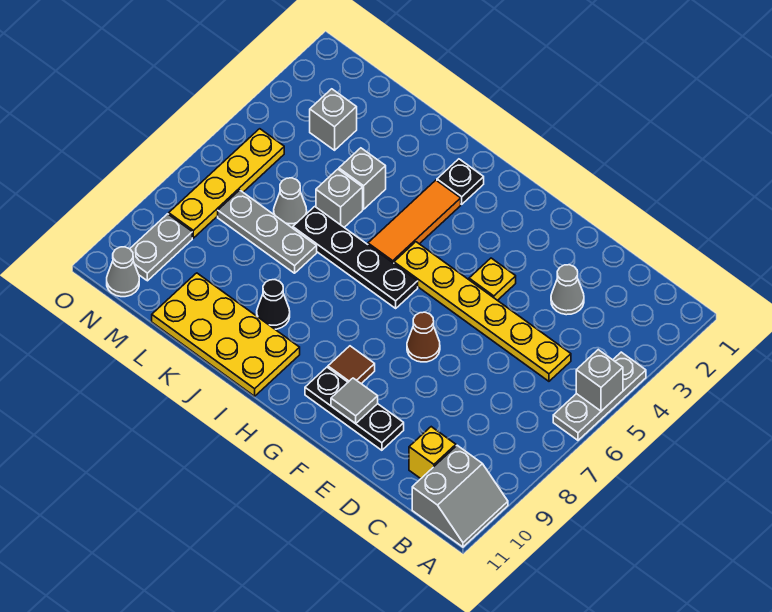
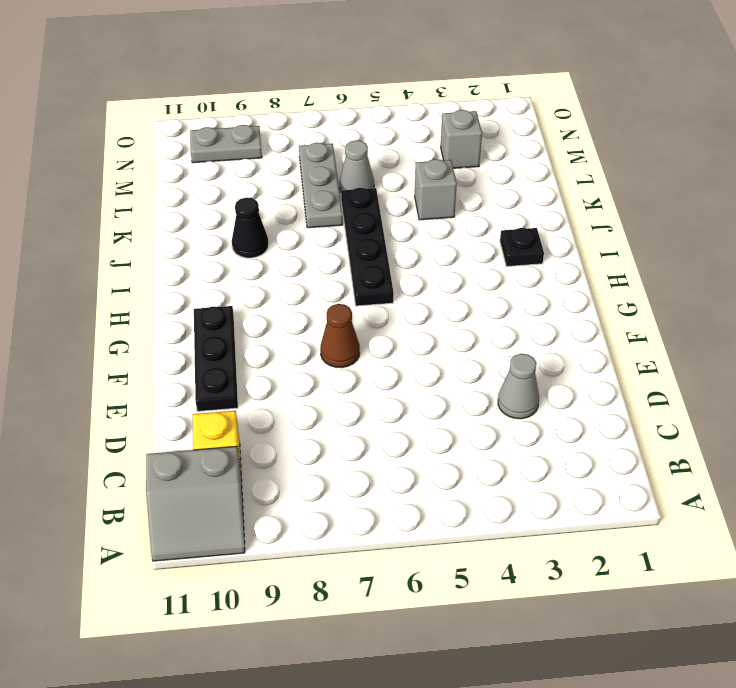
none -> grey 1x3 plate [553,352,646,440]
none -> yellow 1x6 plate [394,242,571,381]
none -> yellow 1x1 plate [469,258,516,300]

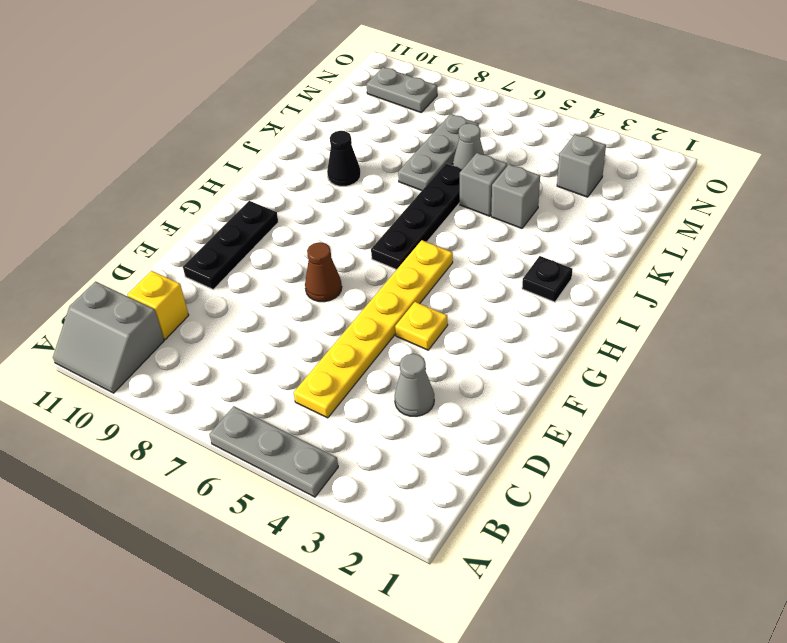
none -> brown 1x1 tile [328,346,375,384]
none -> orange 1x3 tile [368,180,461,263]
none -> yellow 2x4 plate [152,273,300,396]

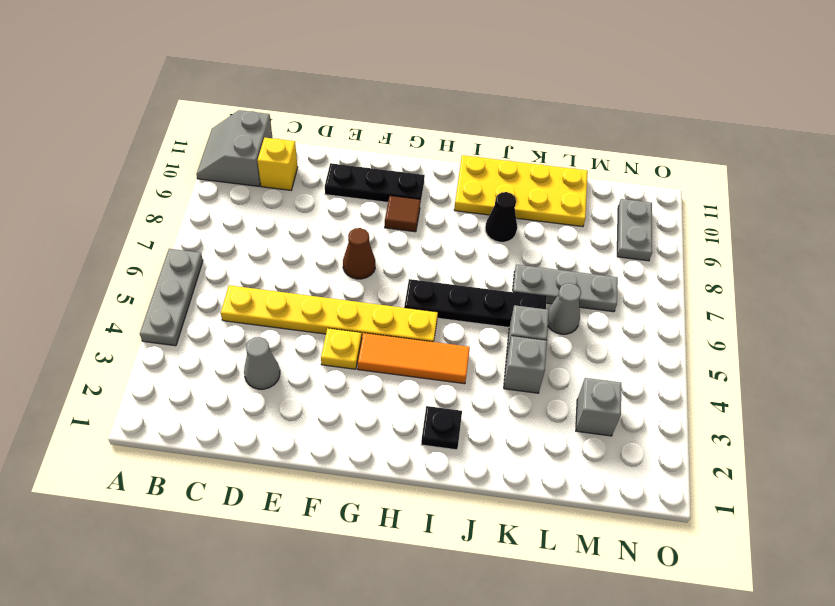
orange 1x3 tile [358,333,470,384] -> orange 1x3 tile turned to [368,180,461,263]
none -> yellow 1x4 plate [169,129,284,238]
none -> grey 1x1 cone [107,247,139,297]
none -> grey 1x1 brick [576,350,623,411]

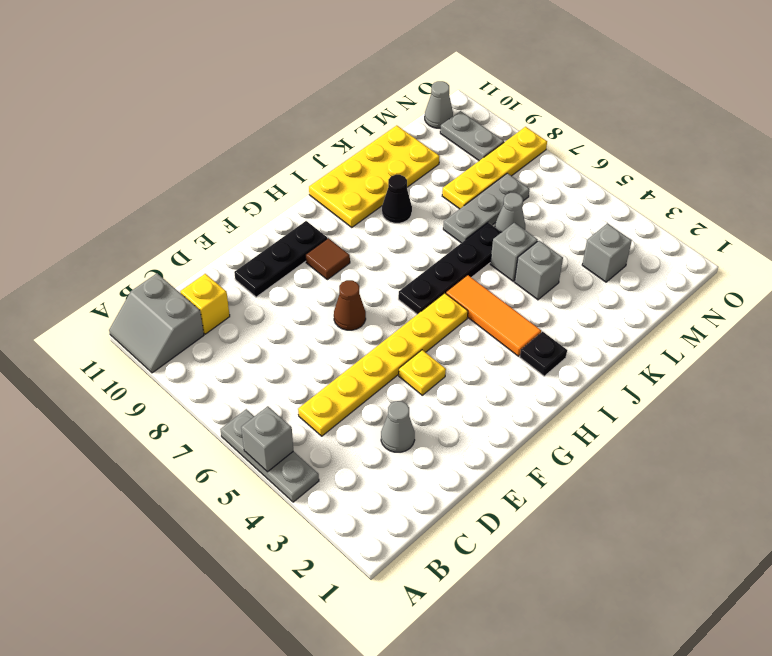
yellow 1x4 plate [442,127,547,209] -> yellow 1x4 plate turned to [169,129,284,238]
none -> grey 1x1 tile [331,378,378,424]

